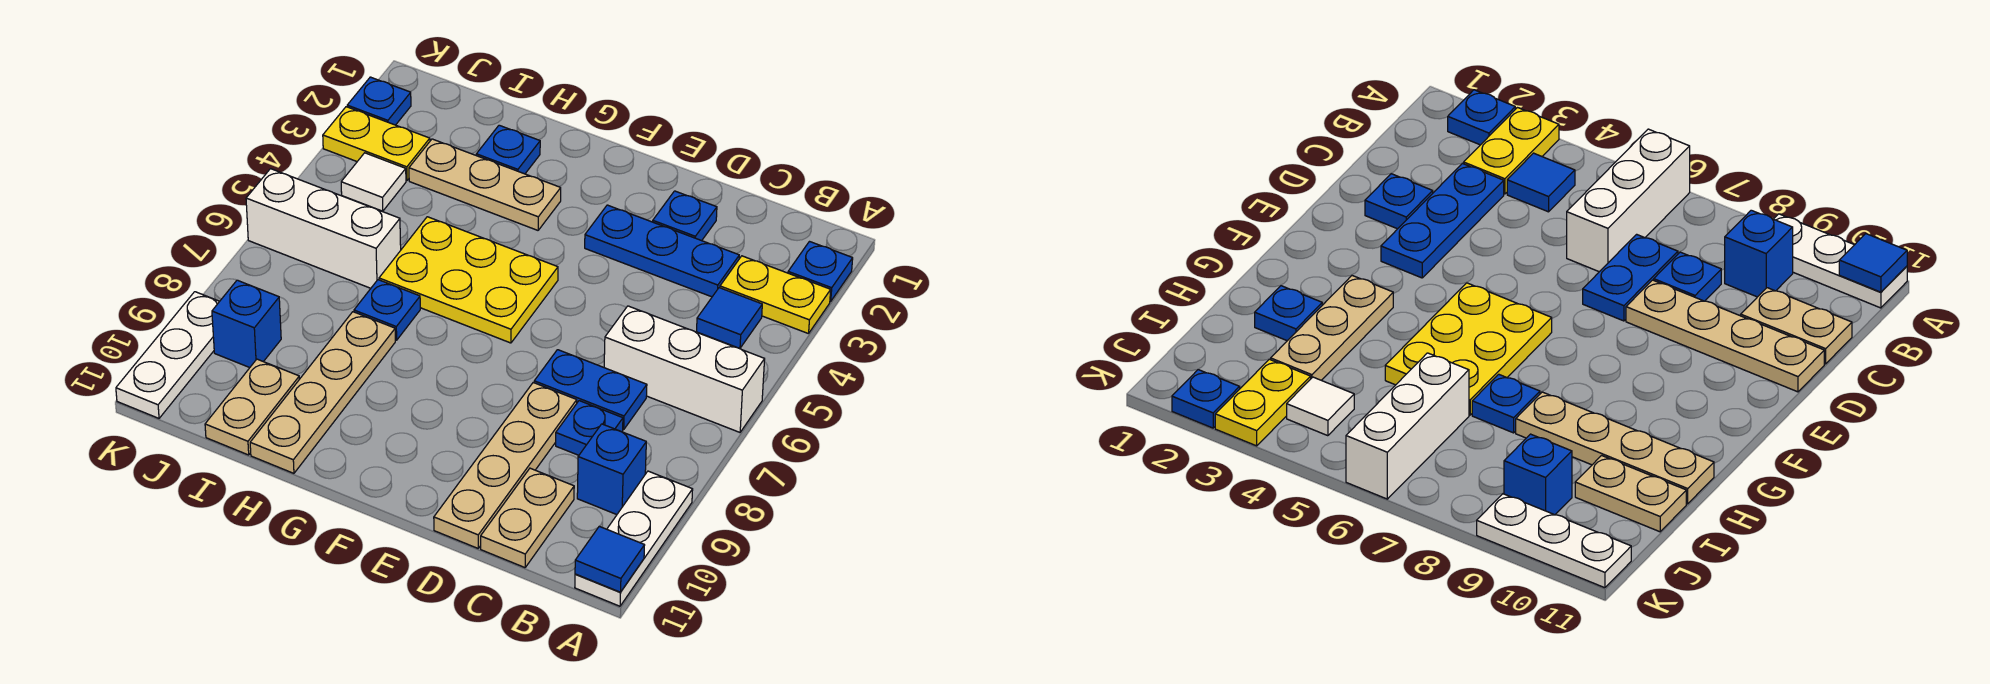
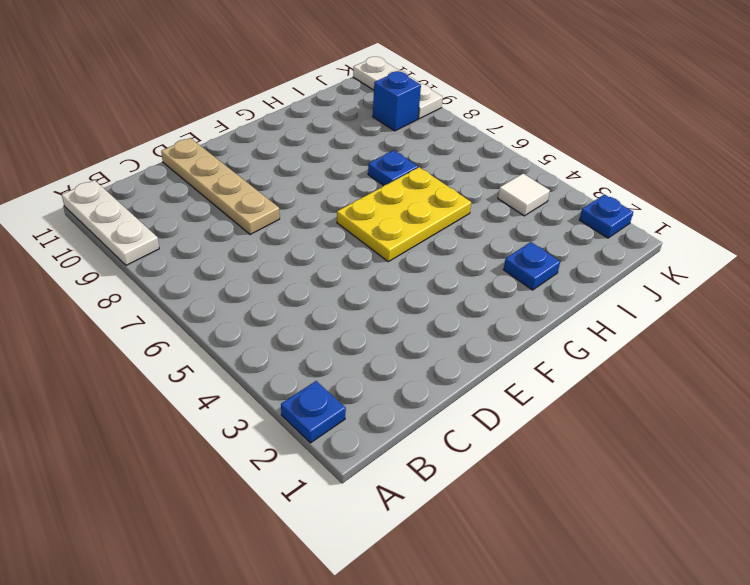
none -> yellow 1x2 plate [720,256,831,334]
none -> white 1x3 brick [604,306,765,432]
none -> blue 1x1 tile [697,288,762,349]

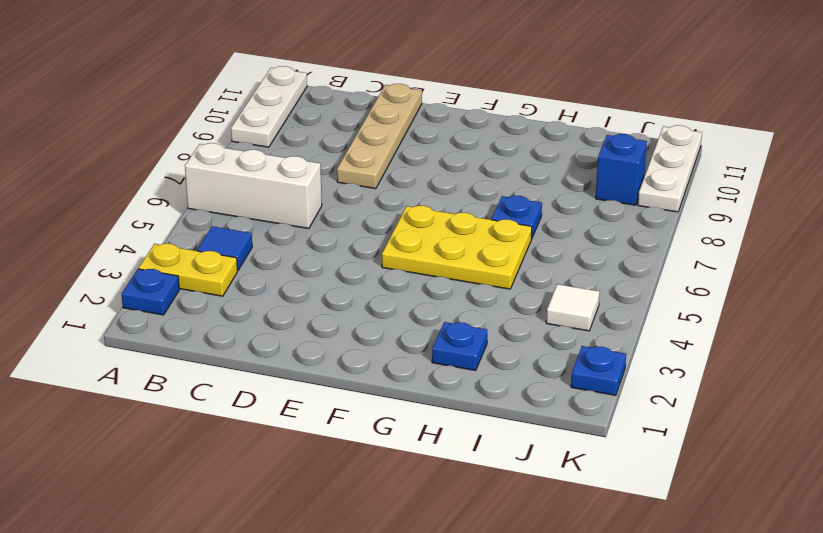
none -> blue 1x1 brick [577,424,646,515]
none -> blue 1x3 plate [585,205,739,297]
none -> blue 1x2 plate [534,350,647,430]

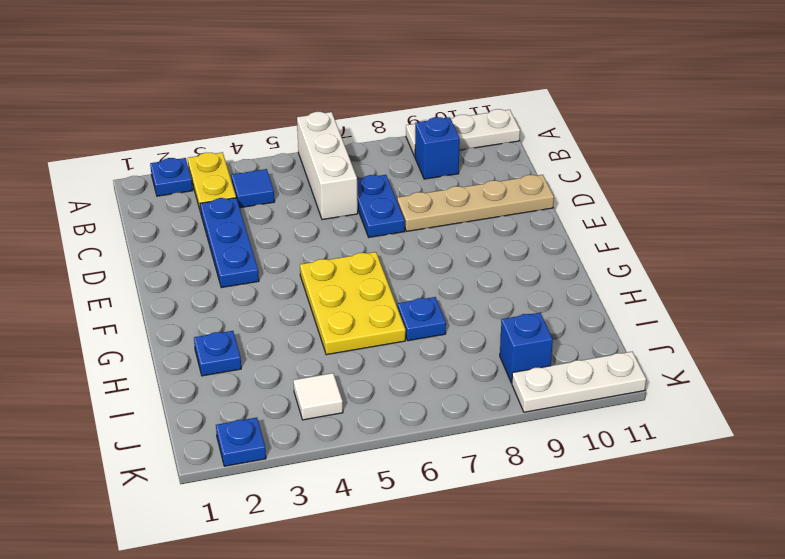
none -> blue 1x1 plate [556,401,623,455]
none -> tan 1x2 plate [481,468,574,568]
none -> blue 1x1 plate [653,191,717,241]

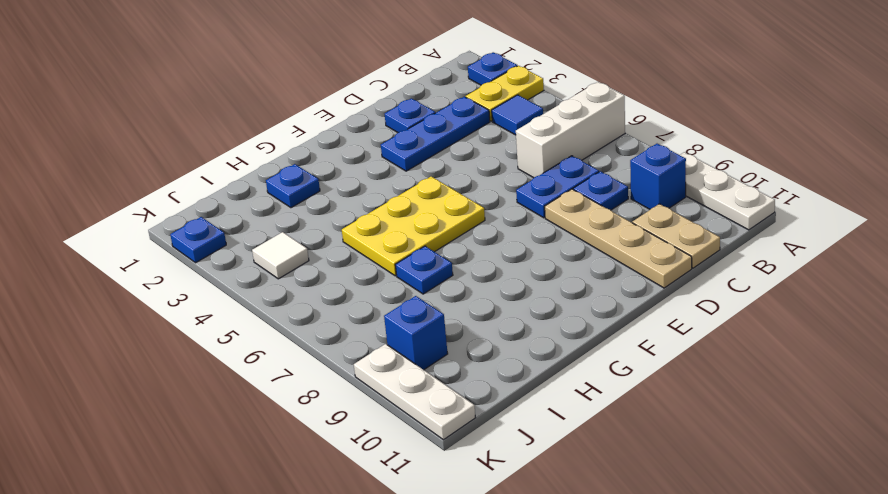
none -> tan 1x3 plate [409,139,561,230]
none -> tan 1x4 plate [250,312,395,473]
none -> white 1x3 brick [246,169,401,288]

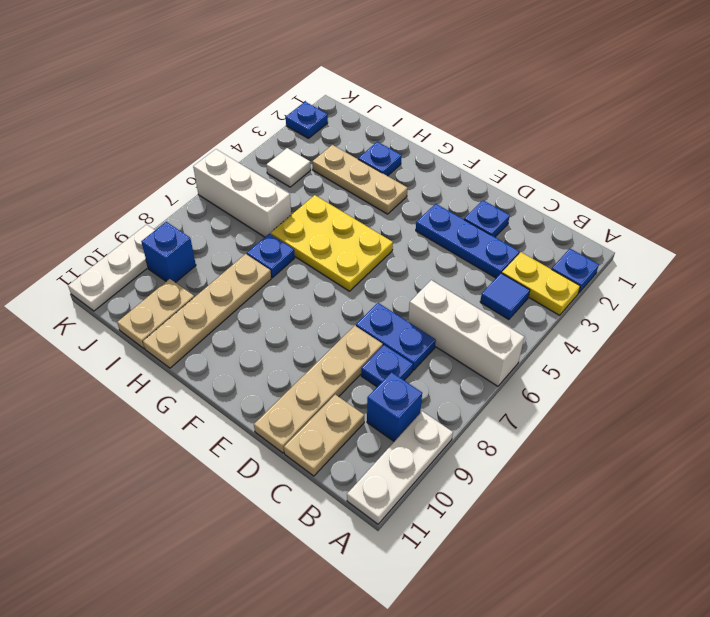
none -> yellow 1x2 plate [323,107,430,181]
none -> blue 1x1 tile [575,526,645,592]

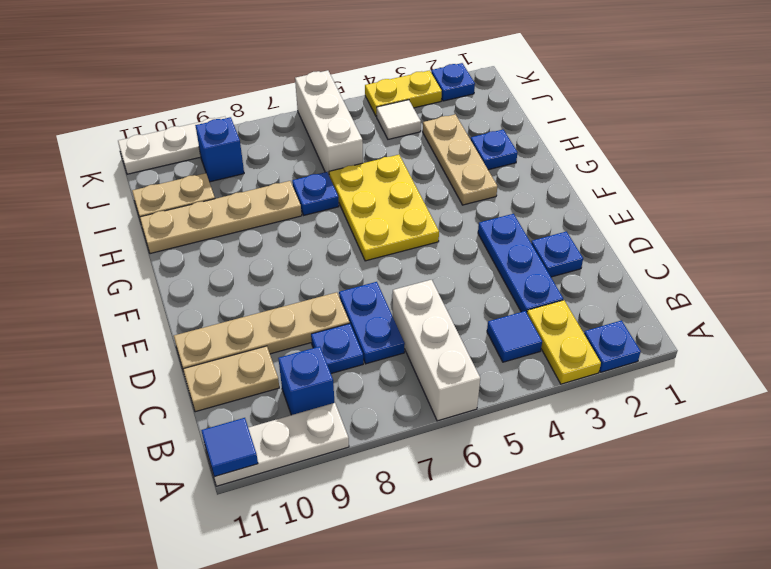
yellow 1x2 plate [365,70,442,117] -> yellow 1x2 plate turned to [323,107,430,181]

